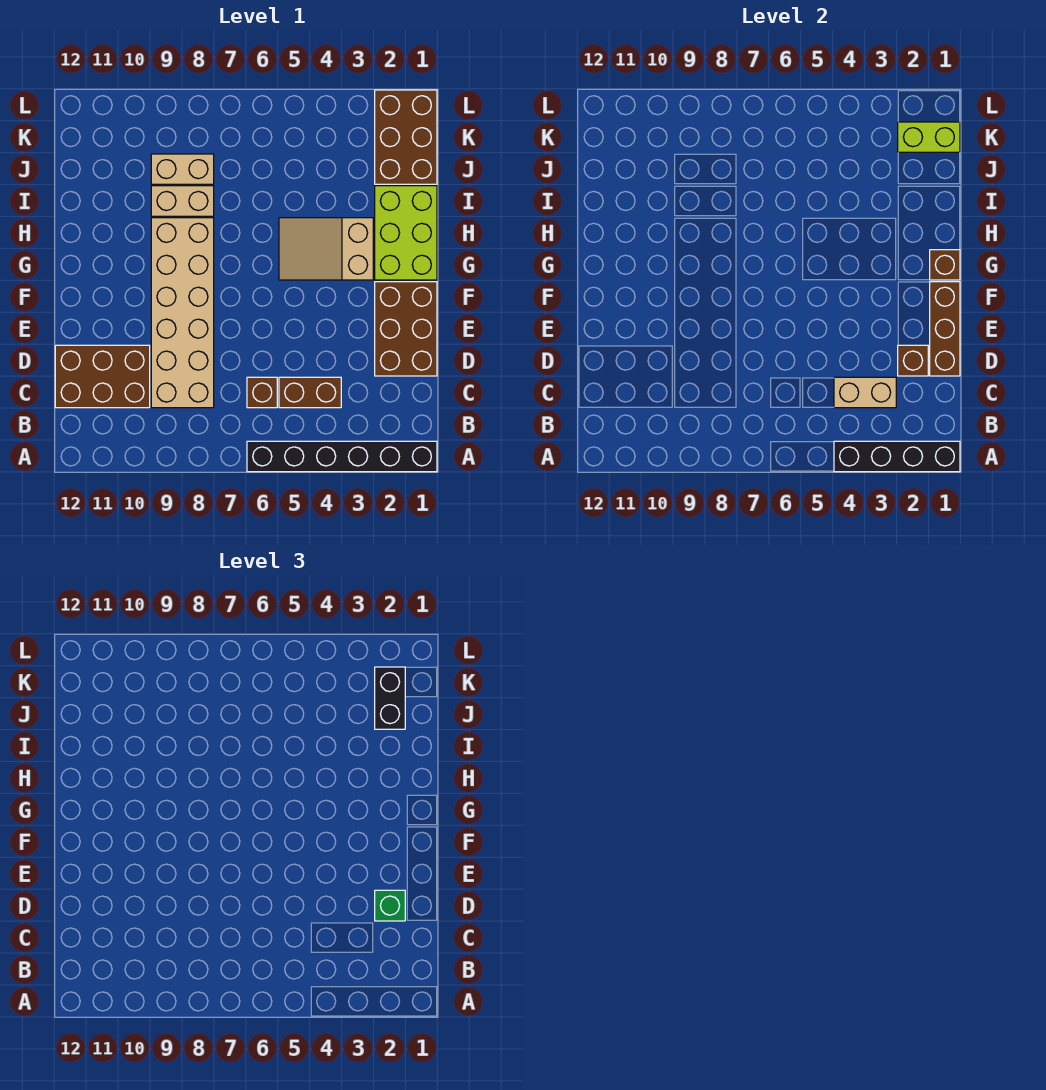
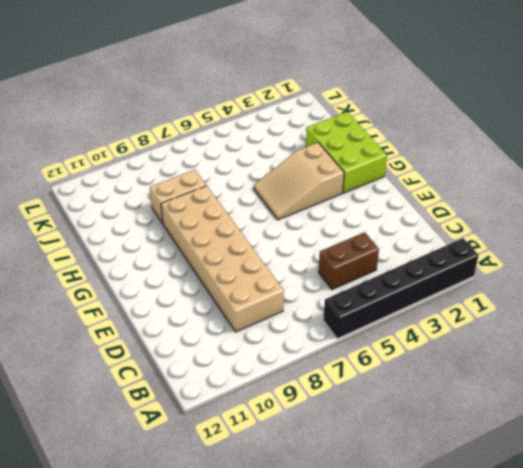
none -> brown 1x1 brick [247,377,277,408]
none -> brown 2x3 brick [55,345,150,408]
none -> brown 2x3 brick [375,282,437,376]

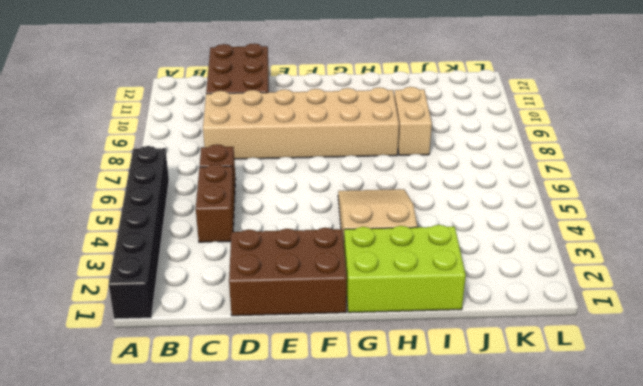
none -> brown 2x3 brick [375,90,437,184]
none -> tan 1x2 brick [151,154,214,184]
none -> black 1x4 brick [834,441,960,472]

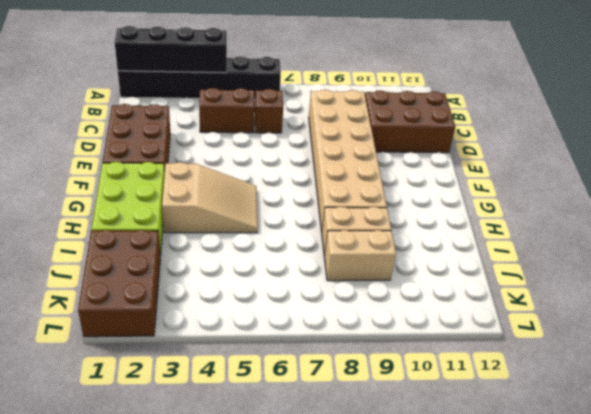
none -> tan 1x2 brick [834,377,896,408]
none -> brown 1x3 brick [930,282,960,376]
none -> brown 1x1 brick [898,345,928,376]

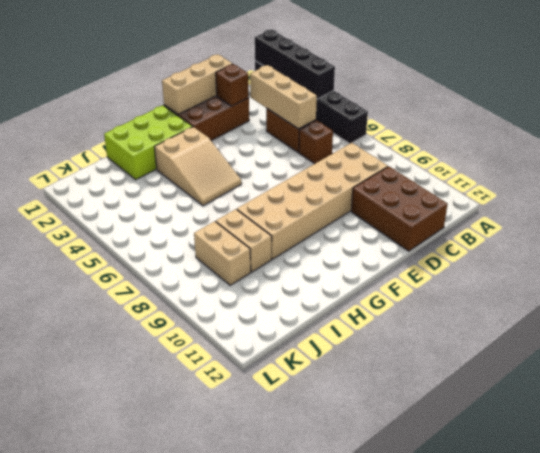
tan 1x3 brick [250,65,317,129] -> tan 1x2 brick [834,377,896,408]
tan 1x3 brick [162,55,232,114] -> brown 1x3 brick [930,282,960,376]
none -> brown 2x3 brick [375,90,437,184]
none -> brown 1x1 brick [930,250,960,280]
none -> lime 1x2 brick [898,122,960,152]

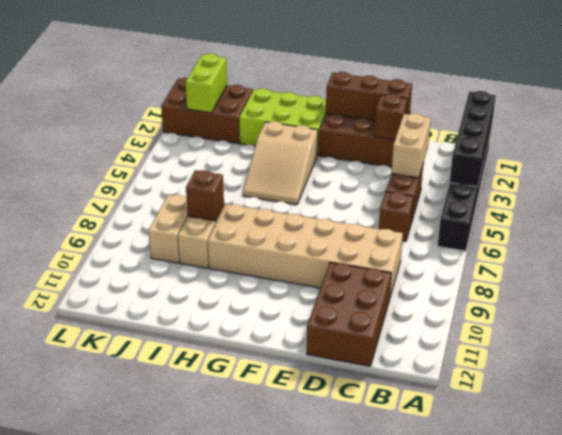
brown 1x1 brick [186,170,224,221] -> brown 1x1 brick moved to [930,250,960,280]
none -> green 1x1 brick [375,890,405,921]
none -> black 1x2 brick [375,667,405,729]

